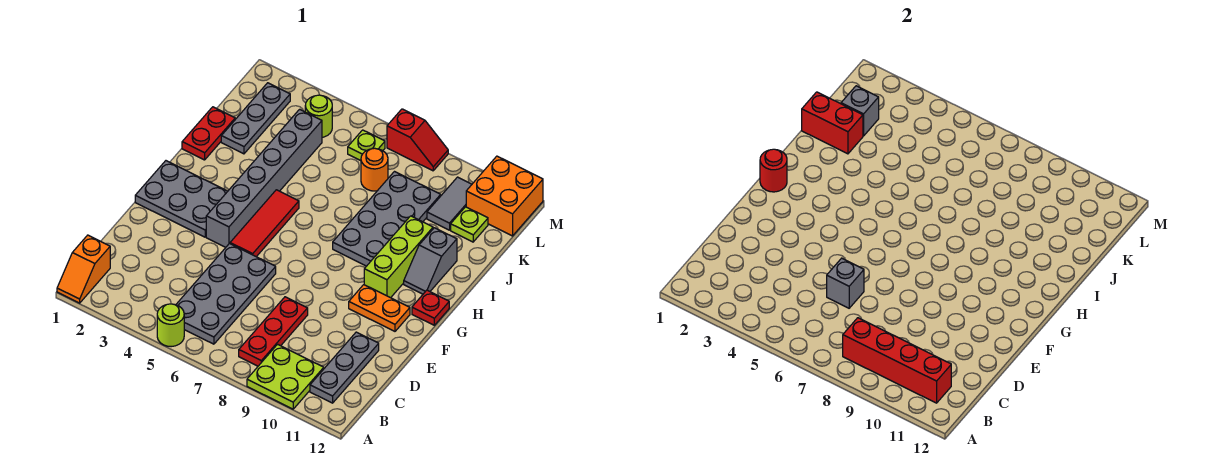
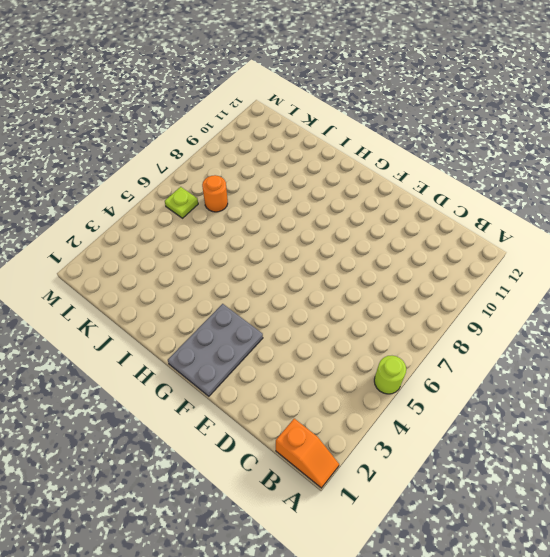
none -> lime 2x2 plate [247,344,324,409]
none -> grey 2x4 plate [176,244,276,344]
none -> red 1x3 plate [239,297,308,366]

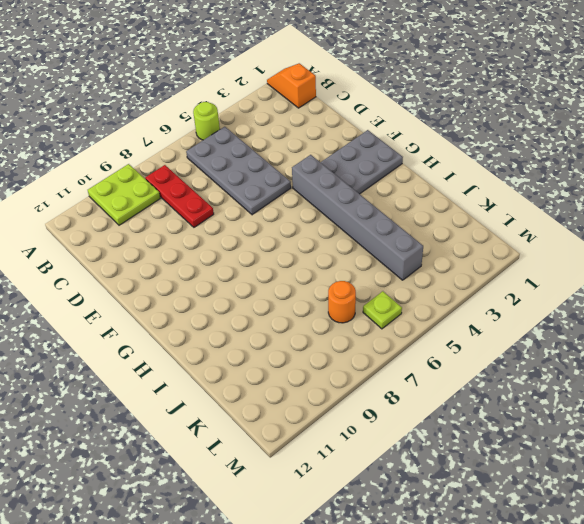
none -> grey 1x3 plate [310,332,379,403]
none -> red 1x3 tile [230,190,299,257]
none -> orange 1x2 plate [349,285,410,331]

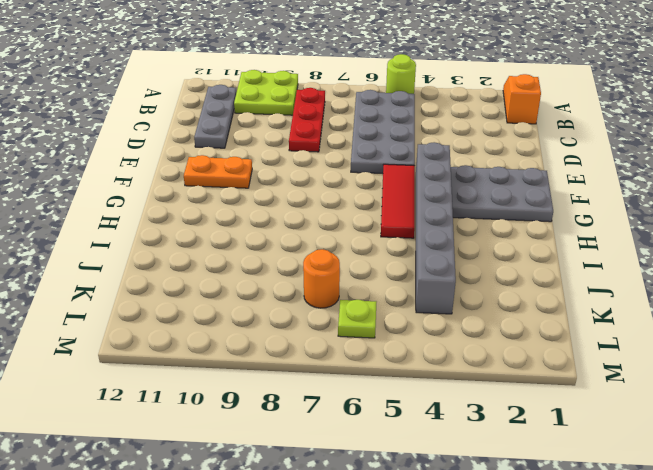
none -> lime 1x3 brick [364,216,433,298]
none -> red 1x1 plate [412,290,449,325]
none -> grey 2x4 plate [333,172,441,266]

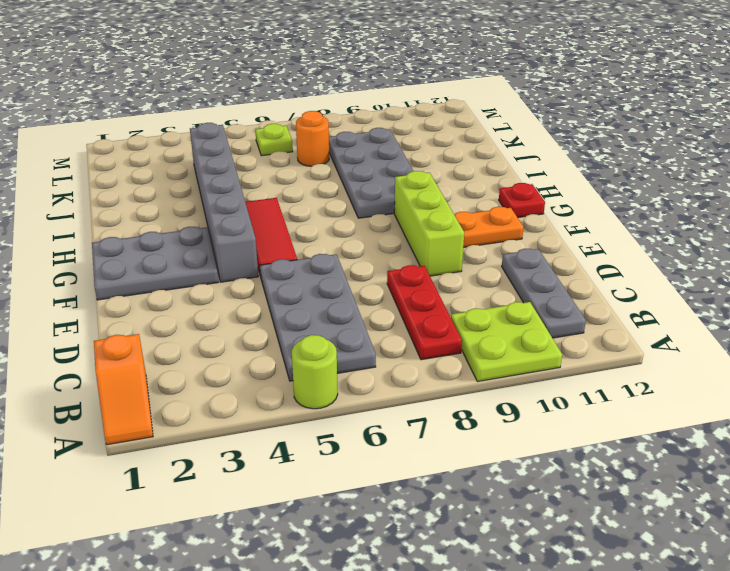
lime 1x3 brick [394,171,464,276] -> lime 1x3 brick moved to [364,216,433,298]
none -> grey 1x2 slope [404,228,457,294]
none -> red 1x2 plate [182,107,235,160]
none -> grey 1x3 plate [221,83,290,154]

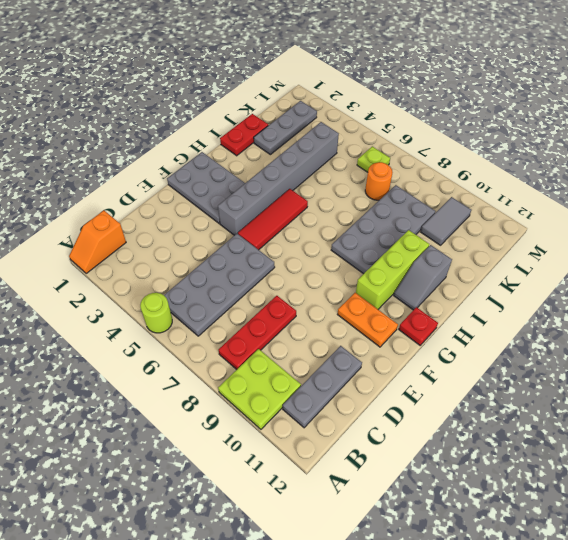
none -> lime 1x1 plate [451,207,488,242]
none -> lime 1x1 round brick [305,95,332,137]
none -> orange 2x2 brick [466,156,543,236]

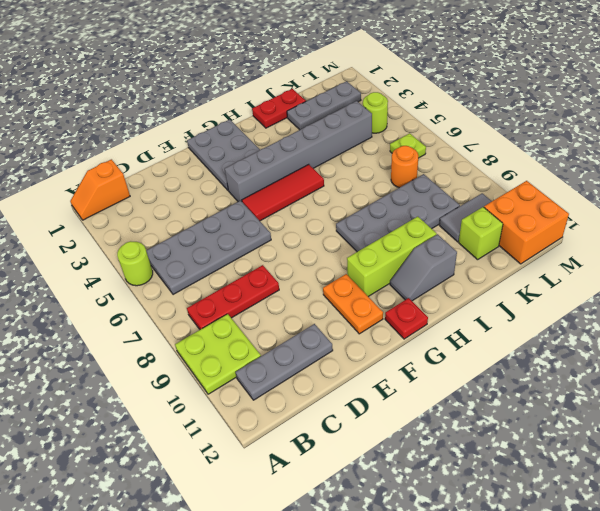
lime 1x1 brick [459,207,503,260] -> lime 1x1 plate [451,207,488,242]
none -> red 1x2 slope [387,109,448,171]
none -> red 1x4 brick [843,318,951,403]
none -> grey 1x1 brick [827,258,864,308]

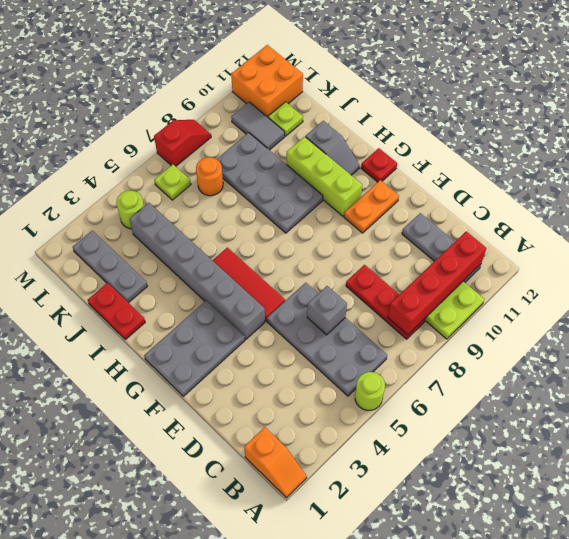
none -> red 1x1 round brick [760,149,787,192]
none -> red 1x2 brick [802,92,863,154]
none -> grey 1x1 brick [841,86,879,136]

